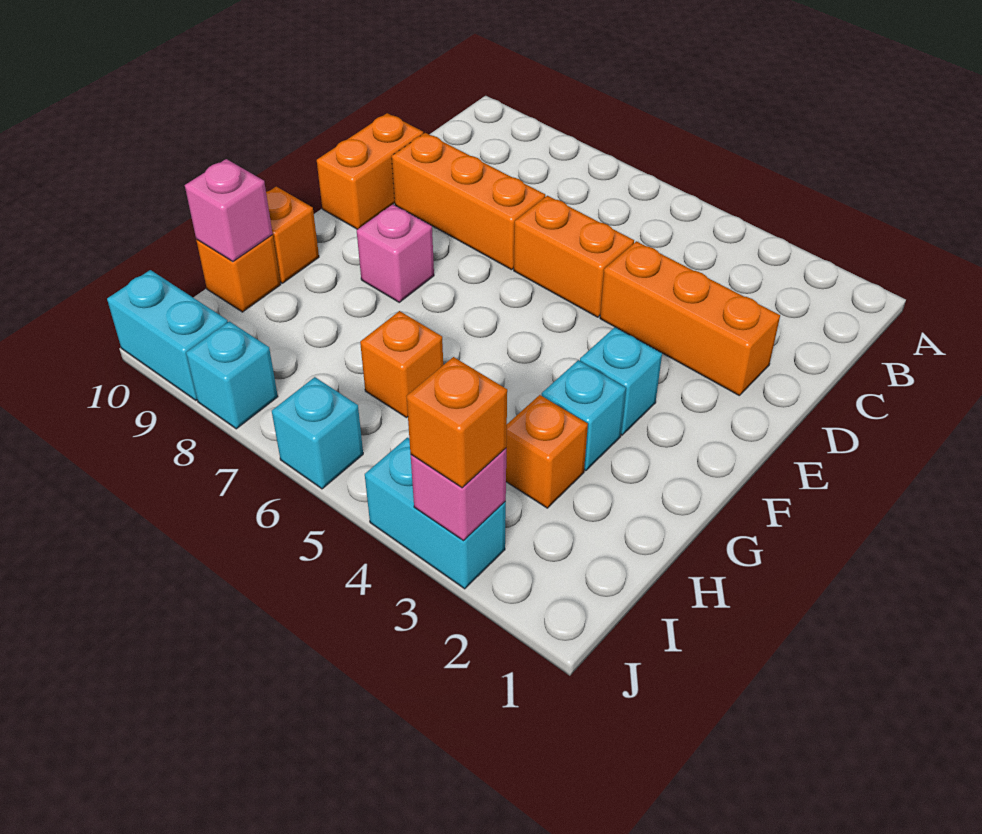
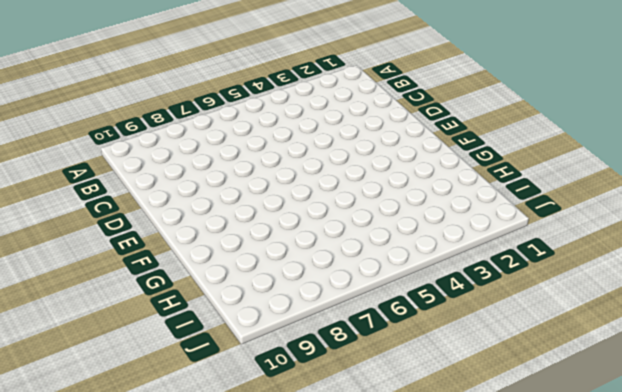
none -> orange 1x3 brick [600,241,780,395]
none -> orange 1x2 brick [514,196,634,317]
none -> orange 1x3 brick [392,133,545,270]

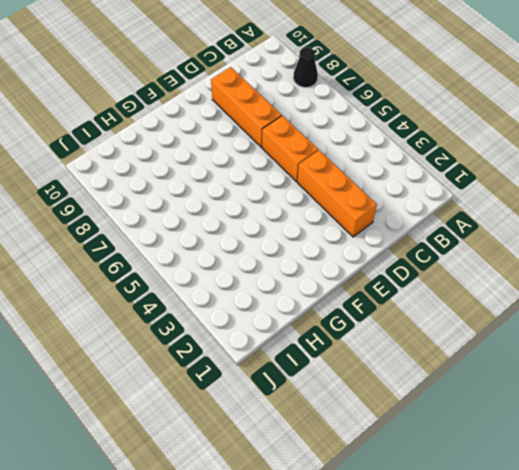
black 1x1 cone [293,48,318,87] -> none
none -> orange 1x2 brick [317,113,423,229]
none -> cyan 1x1 brick [580,327,662,435]
none -> pink 1x1 brick [357,204,434,302]

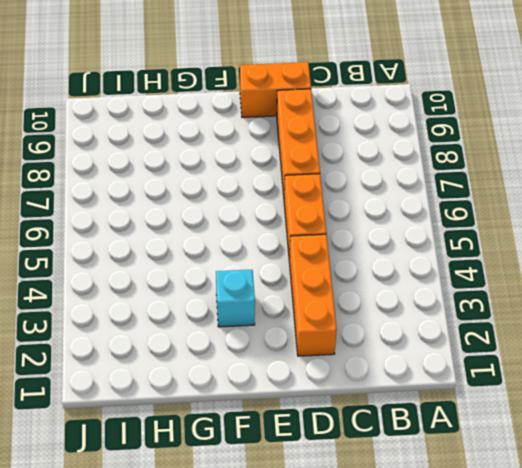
none -> pink 1x1 brick [357,204,434,302]
none -> cyan 1x1 brick [542,360,626,471]
none -> orange 1x1 brick [266,187,319,283]

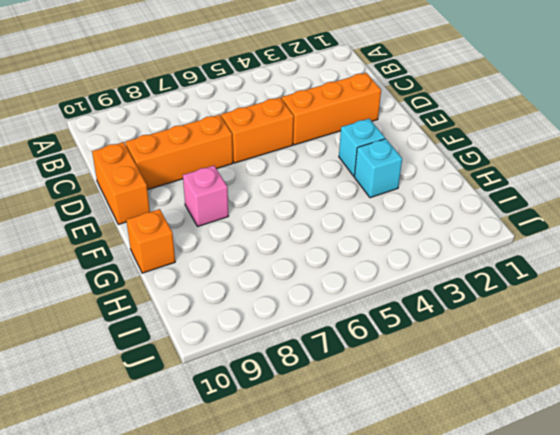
none -> orange 1x1 brick [506,395,588,508]
none -> orange 1x1 brick [360,311,443,418]
none -> orange 1x1 brick [196,235,281,312]

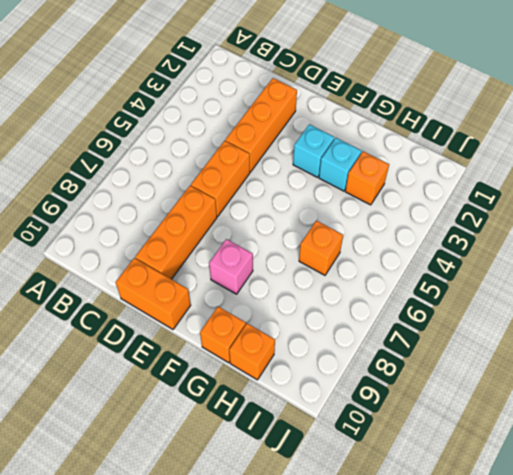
none -> cyan 1x2 brick [365,438,506,589]
none -> cyan 1x1 brick [272,377,363,489]
none -> cyan 1x1 brick [186,321,278,429]

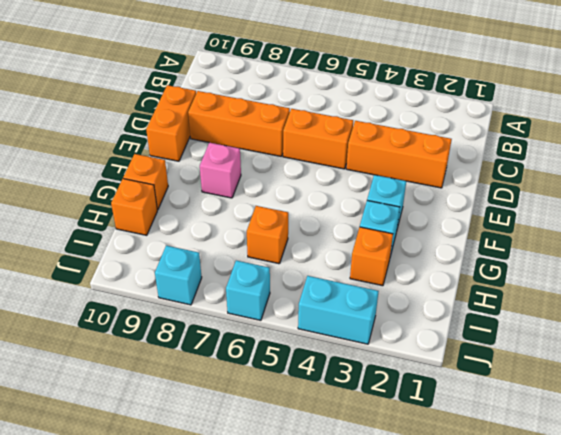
none -> cyan 1x2 brick [107,270,228,400]
none -> pink 1x1 brick [185,159,273,262]
none -> pink 1x1 brick [411,448,506,541]

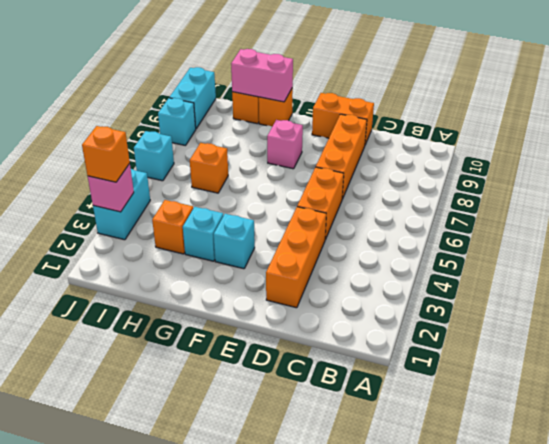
pink 1x2 brick [231,49,293,102] -> pink 1x1 brick [185,159,273,262]

